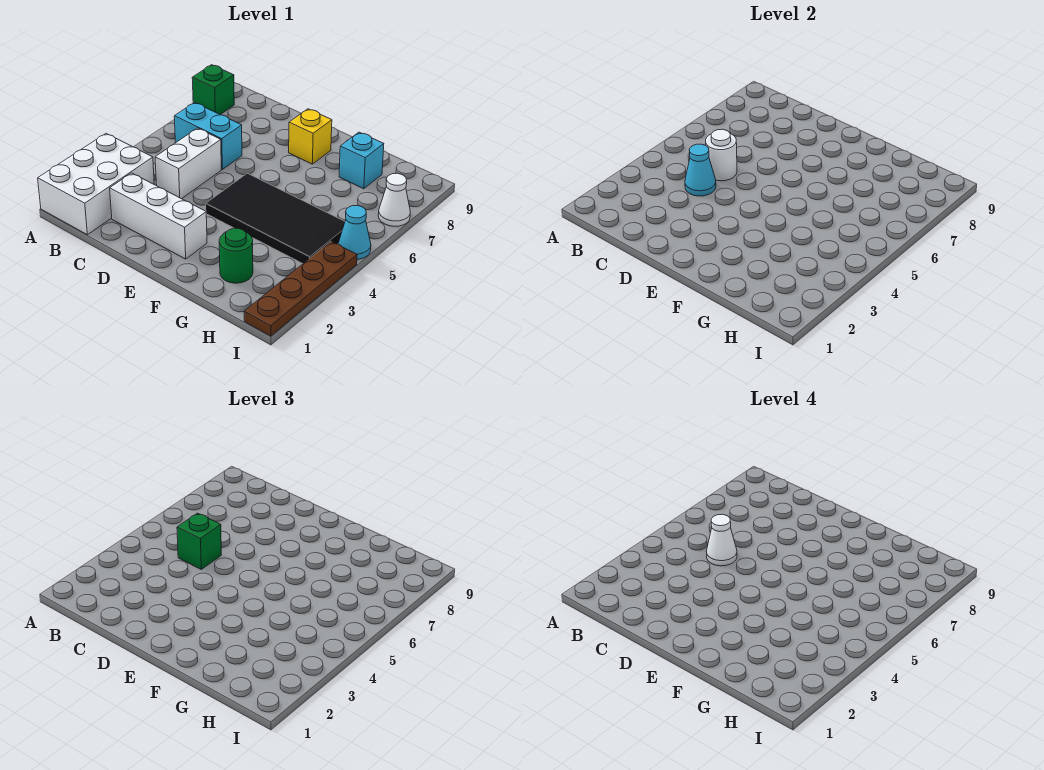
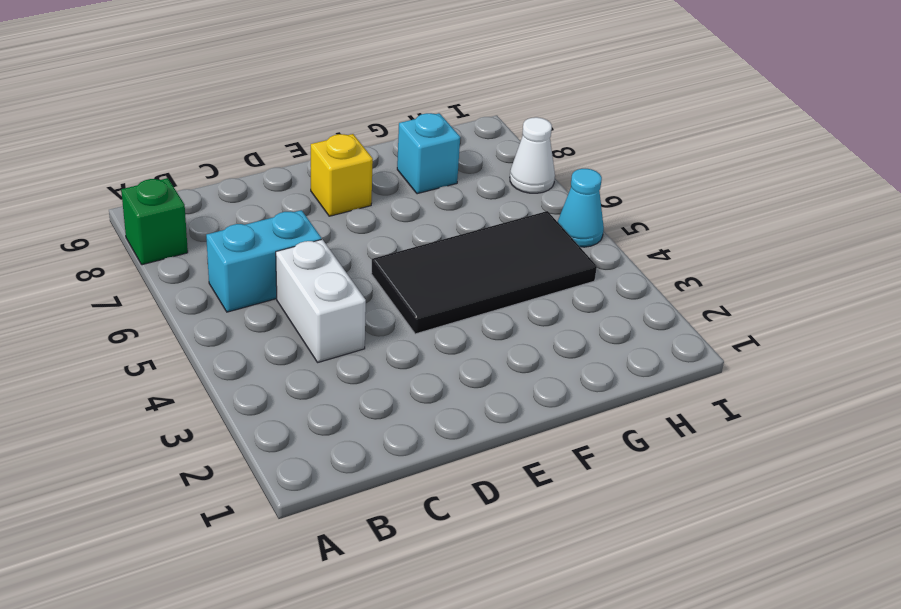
none -> white 2x3 brick [38,134,154,235]
none -> white 1x3 brick [110,173,207,259]
none -> green 1x1 round brick [219,228,253,283]

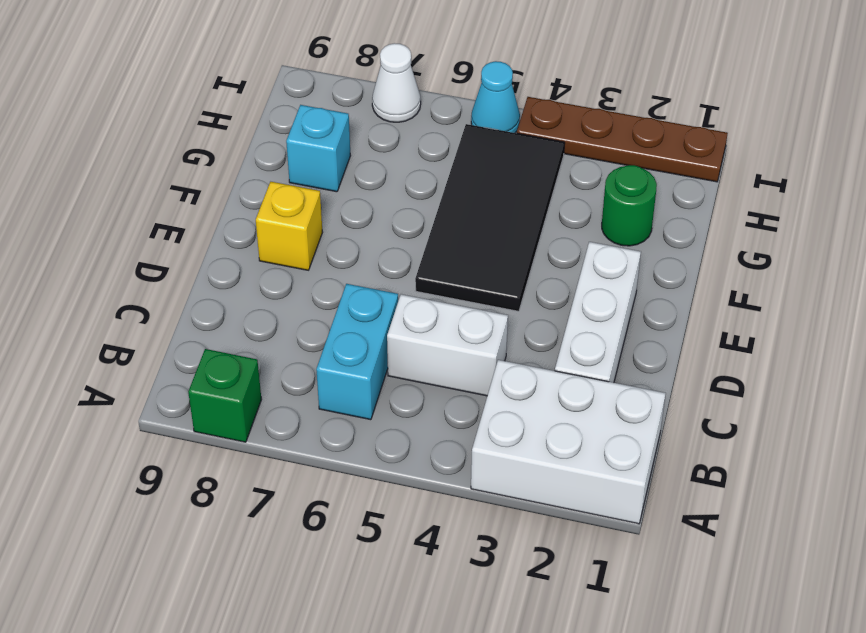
none -> cyan 1x1 cone [685,144,716,196]
none -> white 1x1 round brick [706,129,737,181]
none -> green 1x1 brick [177,513,221,569]

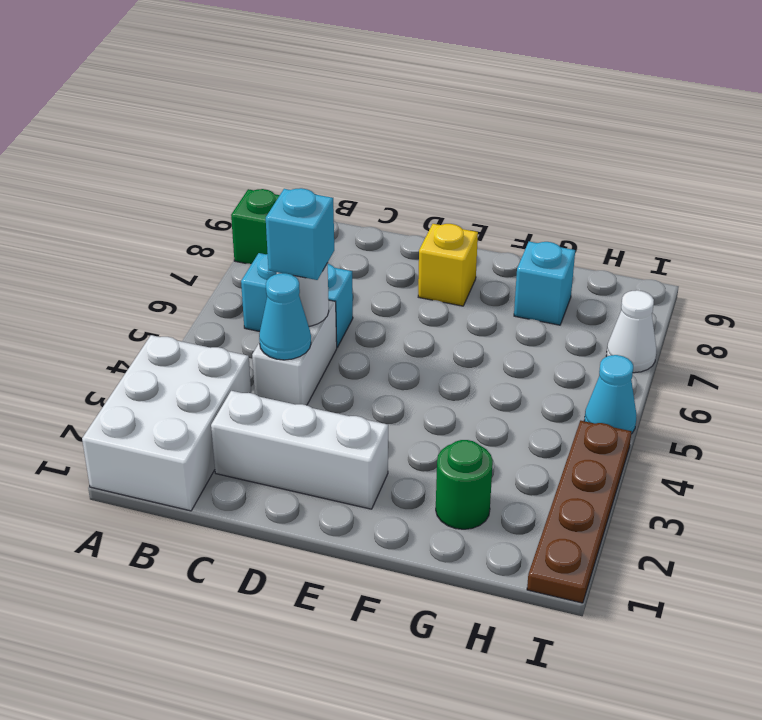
cyan 1x1 brick [266,188,334,280] -> green 1x1 brick [177,513,221,569]
none -> black 2x4 tile [206,173,345,264]
none -> white 1x1 cone [706,514,737,566]

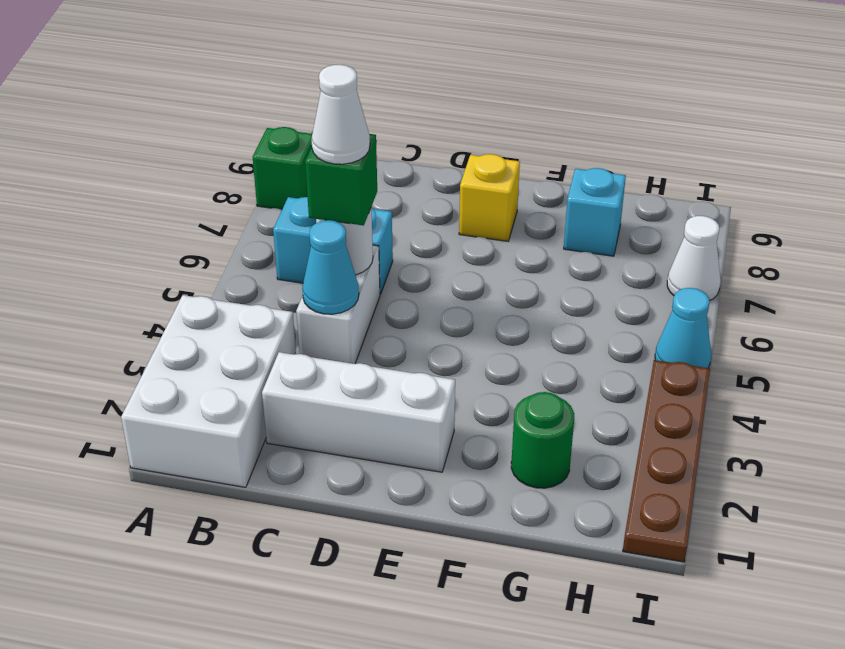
none -> black 2x4 tile [206,173,345,264]

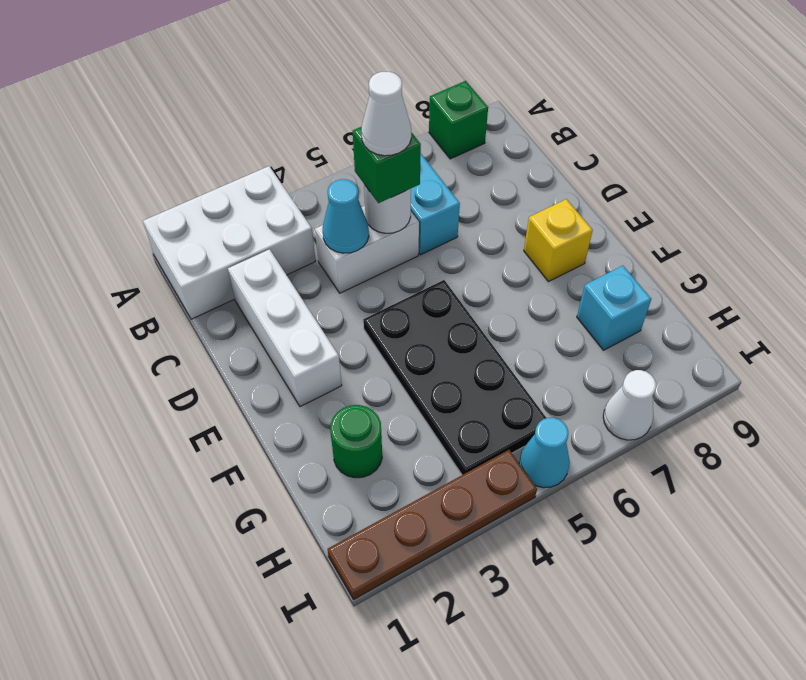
black 2x4 plate [363,280,546,475] -> black 2x4 tile [206,173,345,264]

